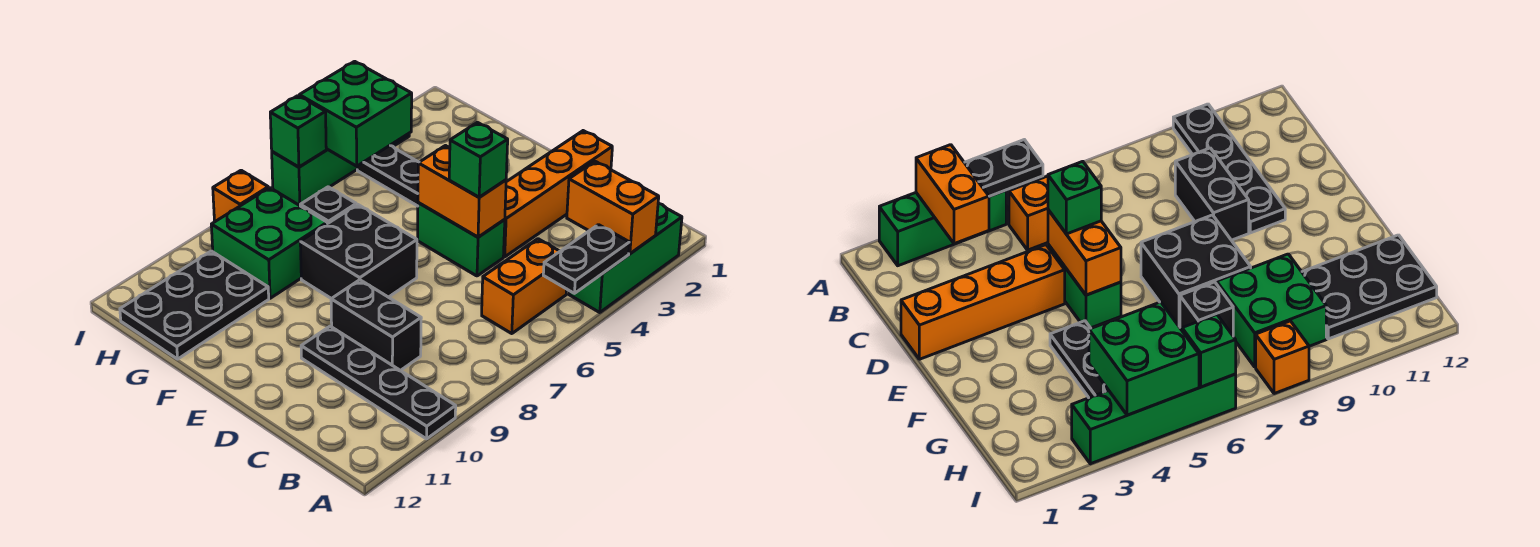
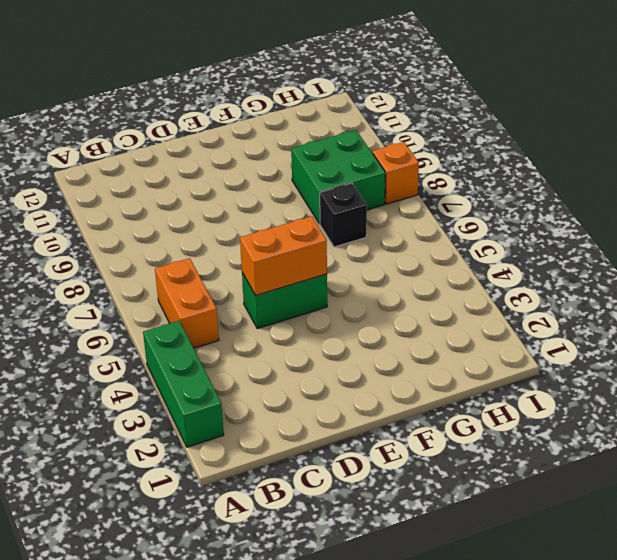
none -> black 1x4 plate [301,326,456,439]
none -> black 1x2 brick [331,280,421,371]
none -> orange 1x4 brick [504,131,612,257]

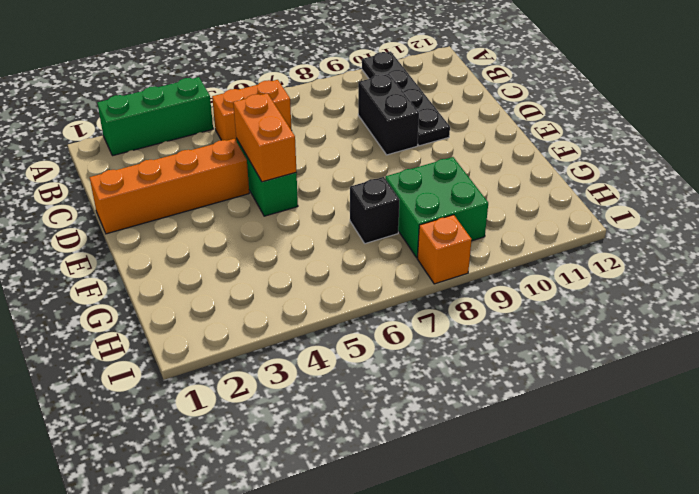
none -> black 2x2 brick [300,204,417,299]
none -> black 1x3 plate [357,146,419,206]
none -> black 2x3 plate [120,251,269,359]

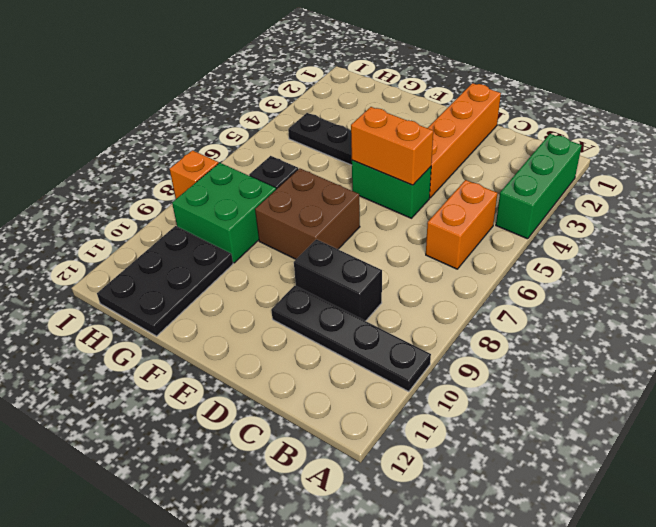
brown 2x2 brick [255,168,360,259] -> black 2x2 brick [300,204,417,299]
none -> green 1x4 brick [272,134,409,206]
none -> orange 1x2 brick [567,161,659,254]
none -> black 1x2 plate [543,225,629,293]

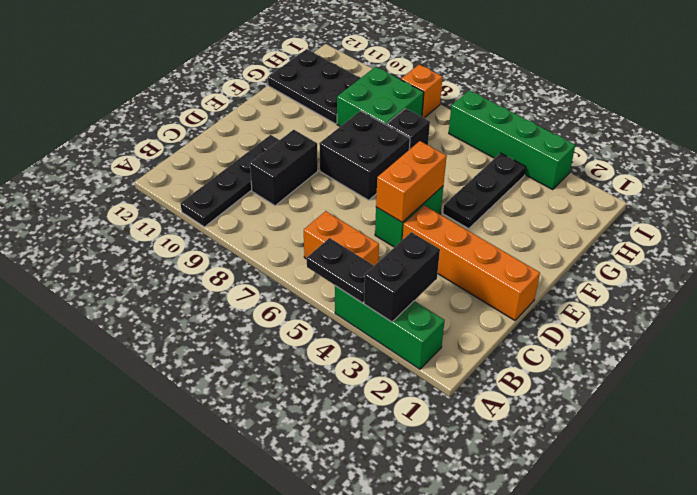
black 1x2 brick [364,232,440,322] -> orange 1x2 brick [567,161,659,254]
none -> green 2x2 brick [299,61,412,166]
none -> green 1x1 brick [270,96,326,167]
none -> green 1x1 brick [449,122,508,197]

